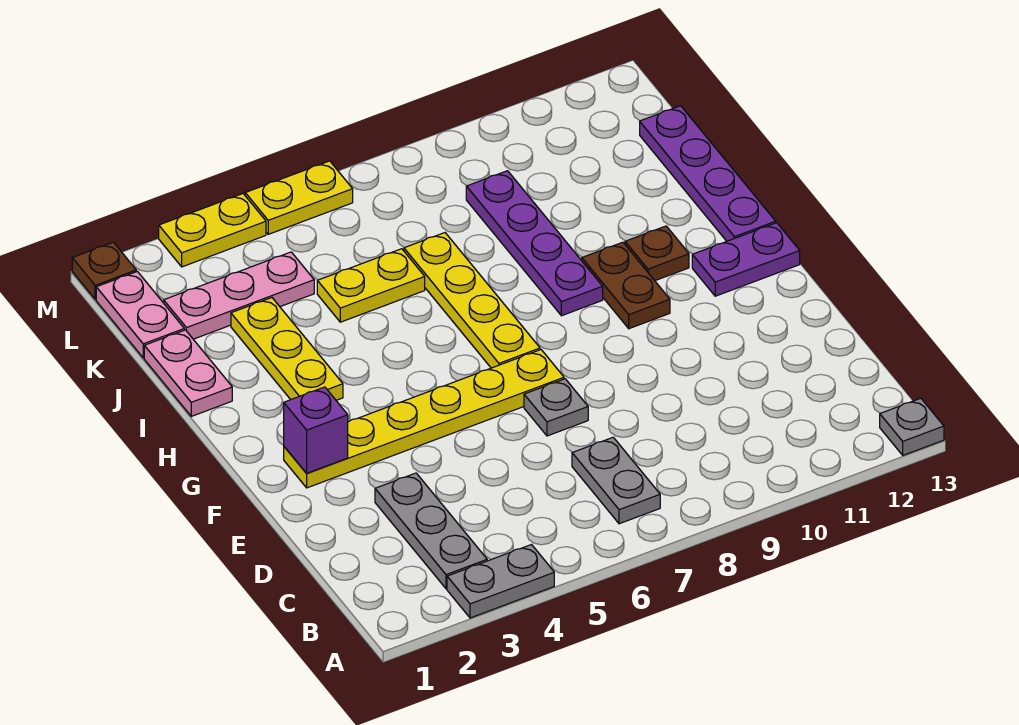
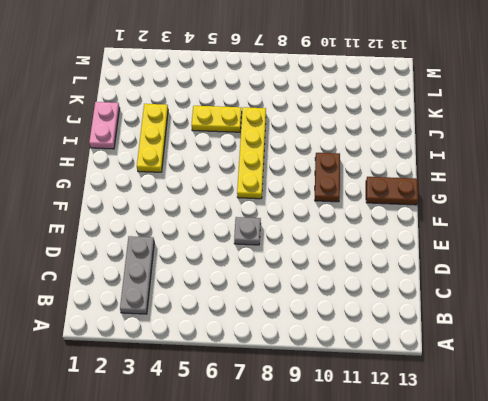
brown 1x2 plate [366,177,418,205] -> purple 1x2 plate [692,223,800,296]
none -> grey 1x2 plate [447,545,554,618]
none -> grey 1x1 plate [880,398,944,455]
none -> grey 1x2 plate [572,437,660,524]

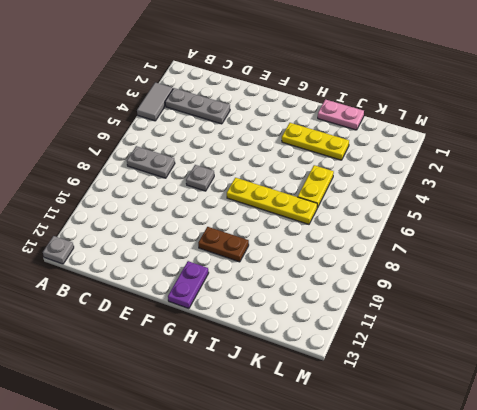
grey 1x2 tile [137,83,173,121] -> grey 1x2 plate [447,545,554,618]
none -> yellow 1x6 plate [284,350,564,488]
none -> purple 1x4 plate [466,171,603,316]
none -> brown 1x1 plate [625,226,689,281]

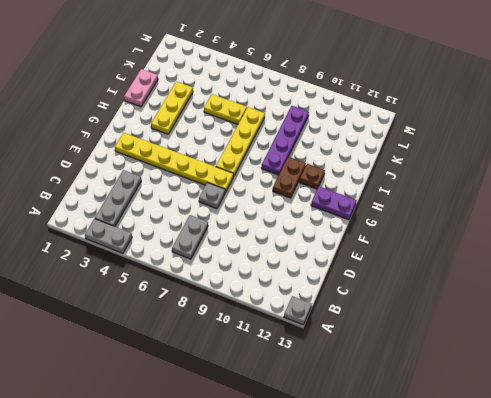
none -> purple 1x4 plate [640,106,776,241]
none -> pink 1x2 plate [96,271,184,358]
none -> pink 1x3 plate [164,252,314,339]

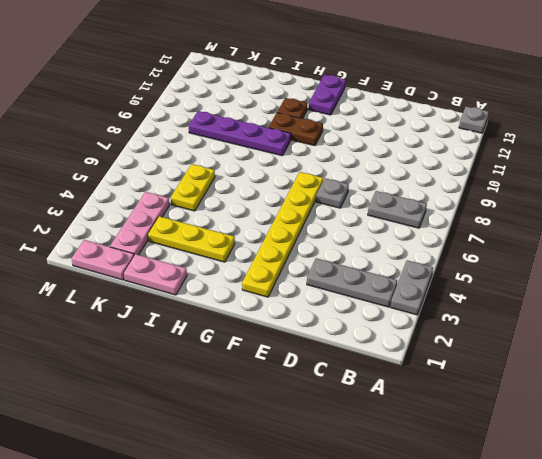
none -> yellow 1x4 plate [404,233,540,368]
none -> purple 1x4 plate [640,106,776,241]
none -> brown 1x1 plate [72,242,136,299]

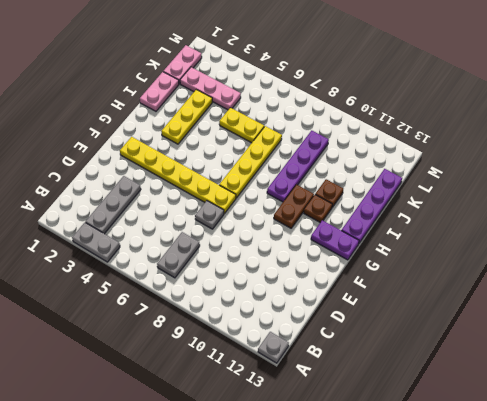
brown 1x1 plate [315,179,343,207] -> brown 1x1 plate moved to [72,242,136,299]
none -> yellow 1x2 plate [159,194,266,267]
none -> yellow 1x2 plate [245,161,353,234]
none -> purple 1x1 brick [284,387,348,473]

